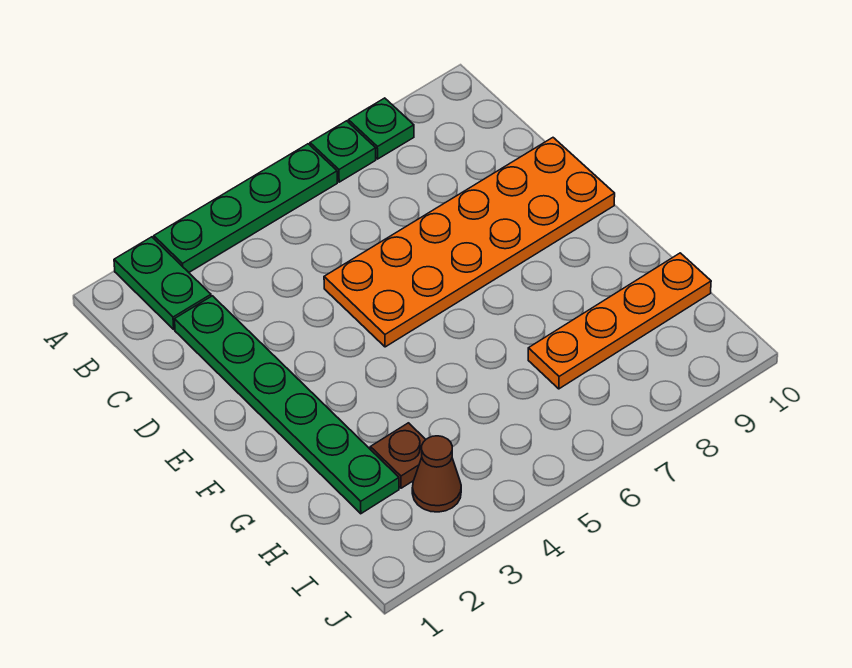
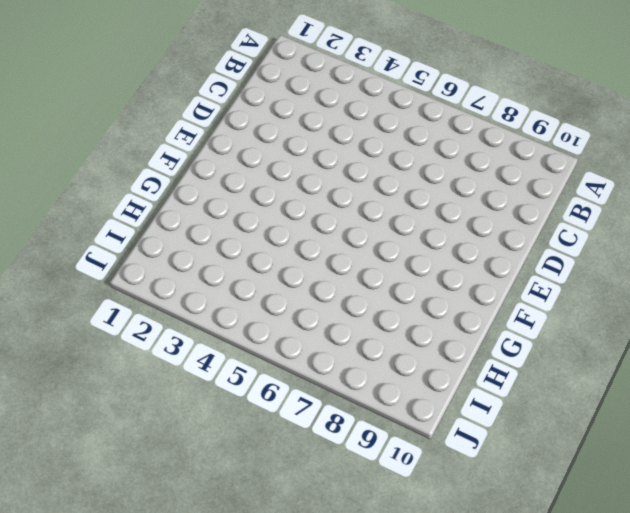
none -> green 1x2 plate [114,237,211,329]
none -> green 1x4 plate [154,144,337,272]

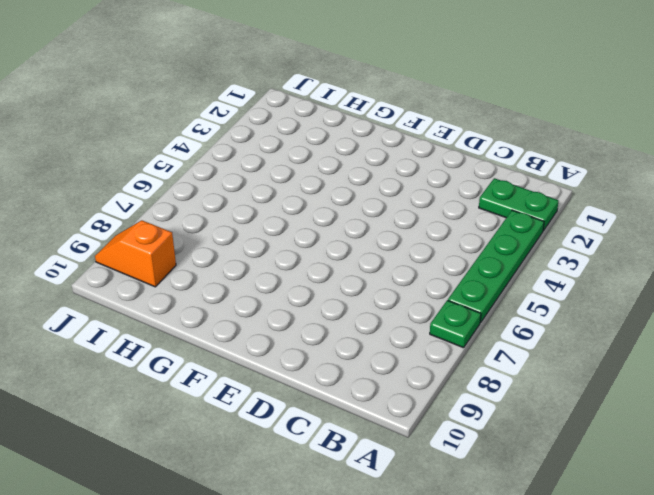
orange 1x2 slope [95,220,176,287] -> none
none -> green 1x1 plate [348,98,414,159]
none -> green 1x6 plate [175,296,399,514]

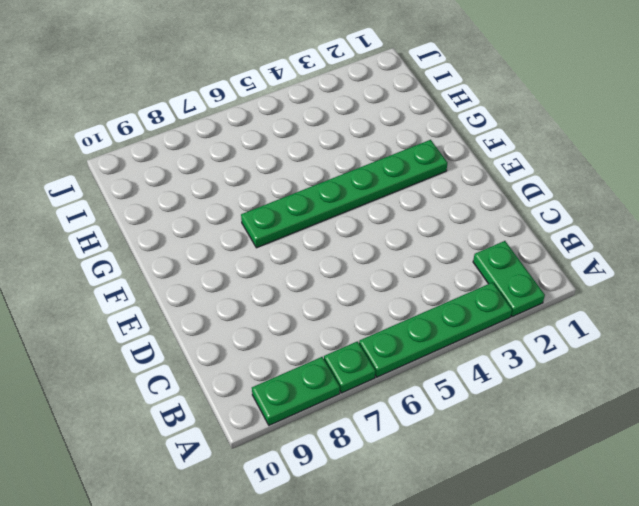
green 1x2 plate [252,357,340,425] -> green 1x1 plate [348,98,414,159]
green 1x6 plate [241,140,447,248] -> green 1x6 plate turned to [175,296,399,514]
none -> orange 2x6 plate [324,138,615,347]
none -> brown 1x1 plate [370,423,426,488]

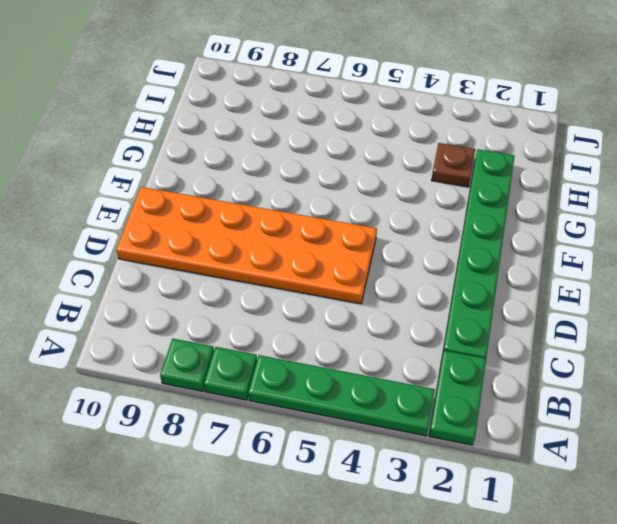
none -> orange 1x4 plate [528,253,711,389]
none -> brown 1x1 cone [412,436,461,512]

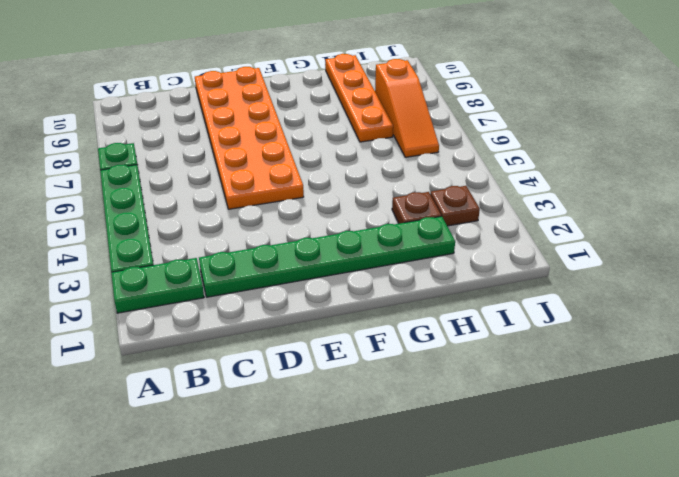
brown 1x1 plate [430,186,480,226] -> brown 1x1 cone [412,436,461,512]
orange 1x3 slope [375,59,439,157] -> none
none -> green 1x1 plate [348,98,414,159]

